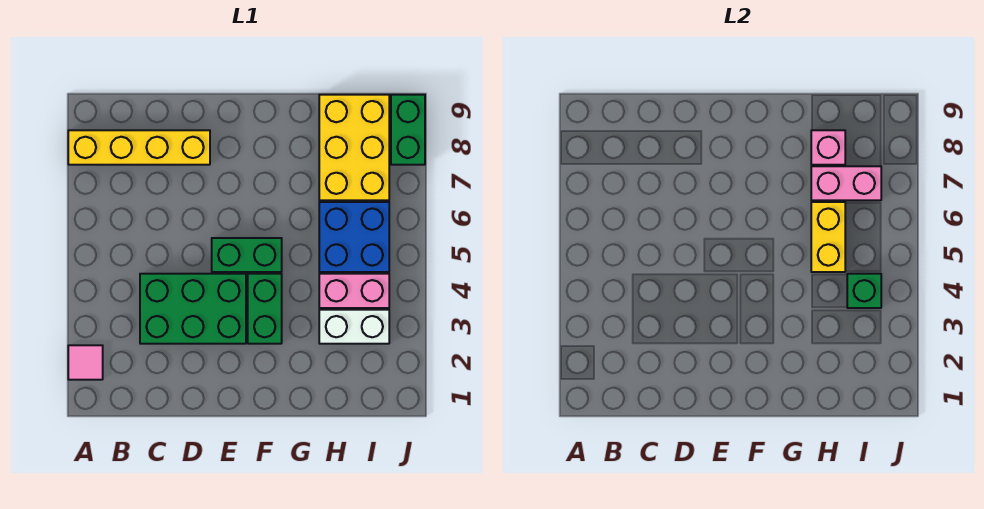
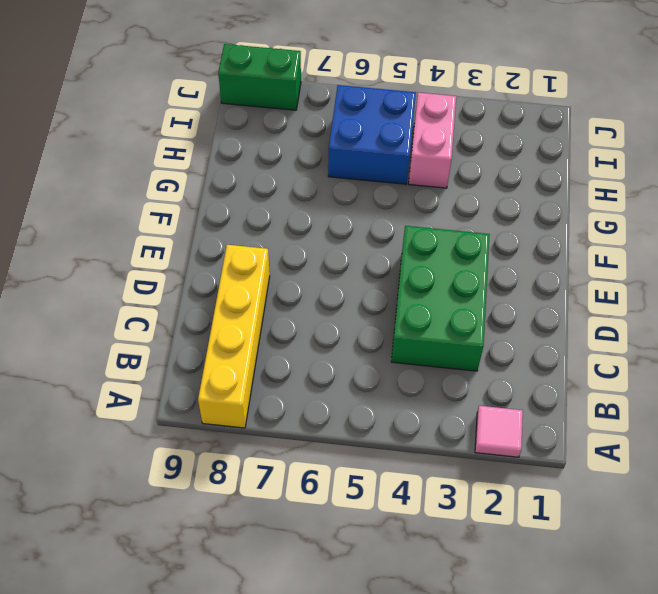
none -> green 1x2 brick [212,238,282,272]
none -> green 1x2 brick [248,274,282,344]
none -> white 1x2 brick [319,310,389,344]

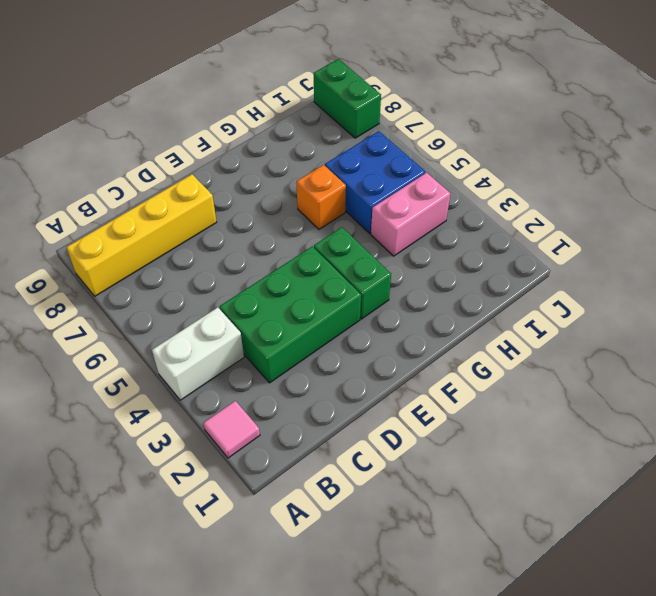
white 1x2 brick [152,307,244,400] -> white 1x2 brick moved to [319,310,389,344]
orange 1x1 brick [297,165,346,229] -> none
none -> green 1x2 brick [212,238,282,272]
none -> yellow 2x3 brick [319,95,389,200]
none -> yellow 1x2 brick [811,202,845,272]

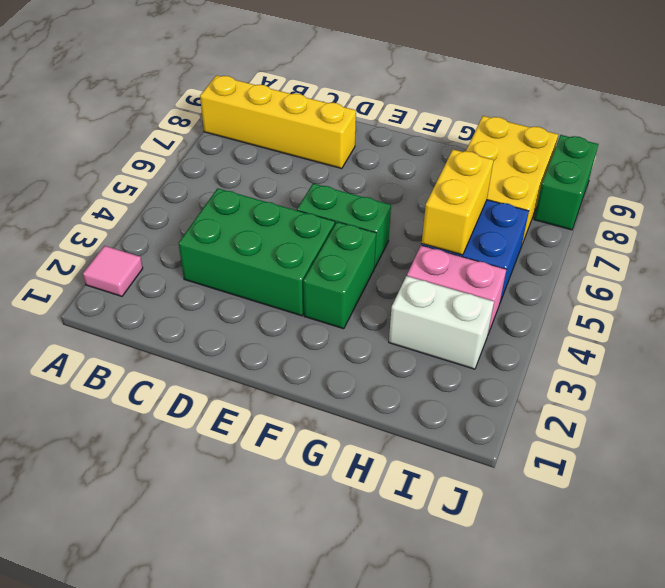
none -> pink 1x2 brick [811,166,881,200]
none -> pink 1x1 brick [811,130,845,165]
none -> green 1x1 brick [847,274,881,308]

